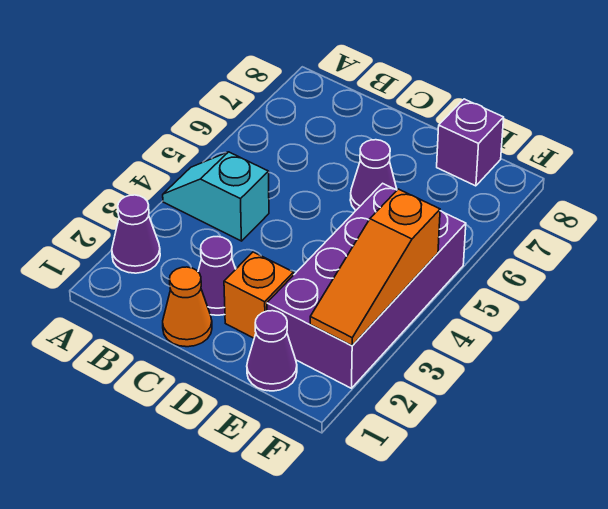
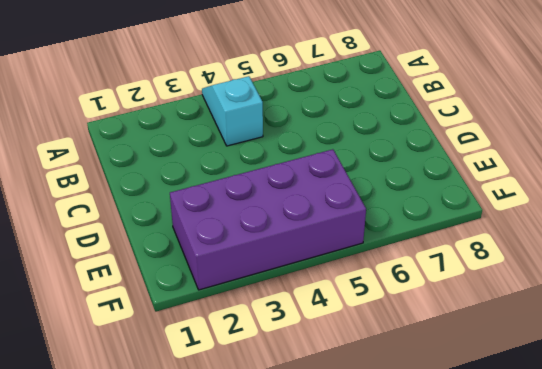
none -> purple 1x1 cone [112,195,160,273]
none -> orange 1x1 cone [163,267,212,347]

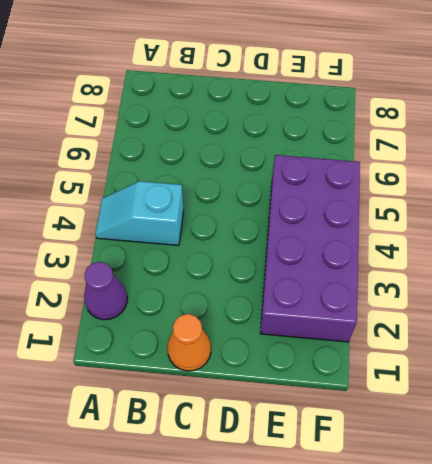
none -> purple 1x1 cone [198,237,236,315]
none -> orange 1x1 brick [224,252,294,338]

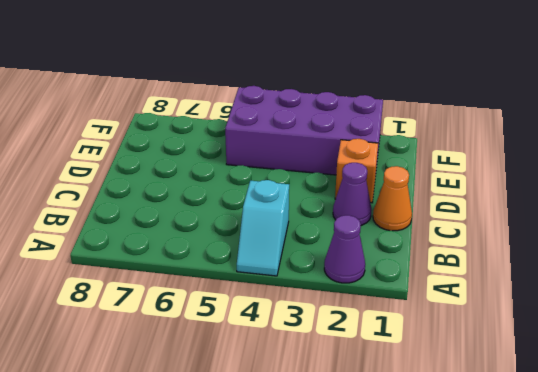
none -> purple 1x1 cone [350,140,397,210]
none -> purple 1x1 cone [247,311,297,391]

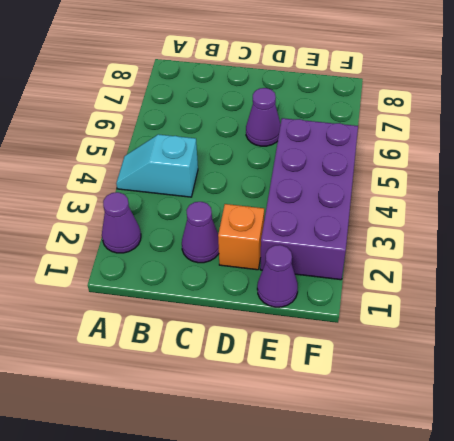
none -> orange 1x1 cone [163,267,212,347]
none -> purple 1x1 brick [437,99,504,186]

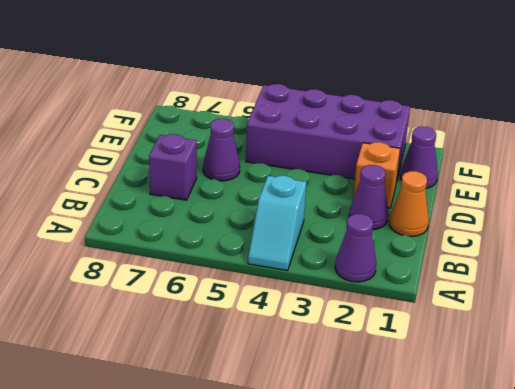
purple 1x1 brick [149,134,197,200] -> purple 1x1 brick moved to [437,99,504,186]
none -> orange 1x3 slope [310,189,440,346]

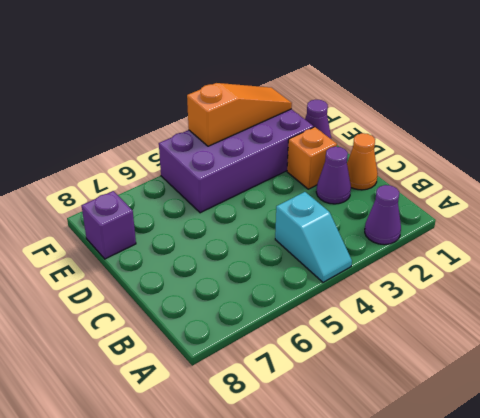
none -> purple 1x1 cone [350,140,397,210]

